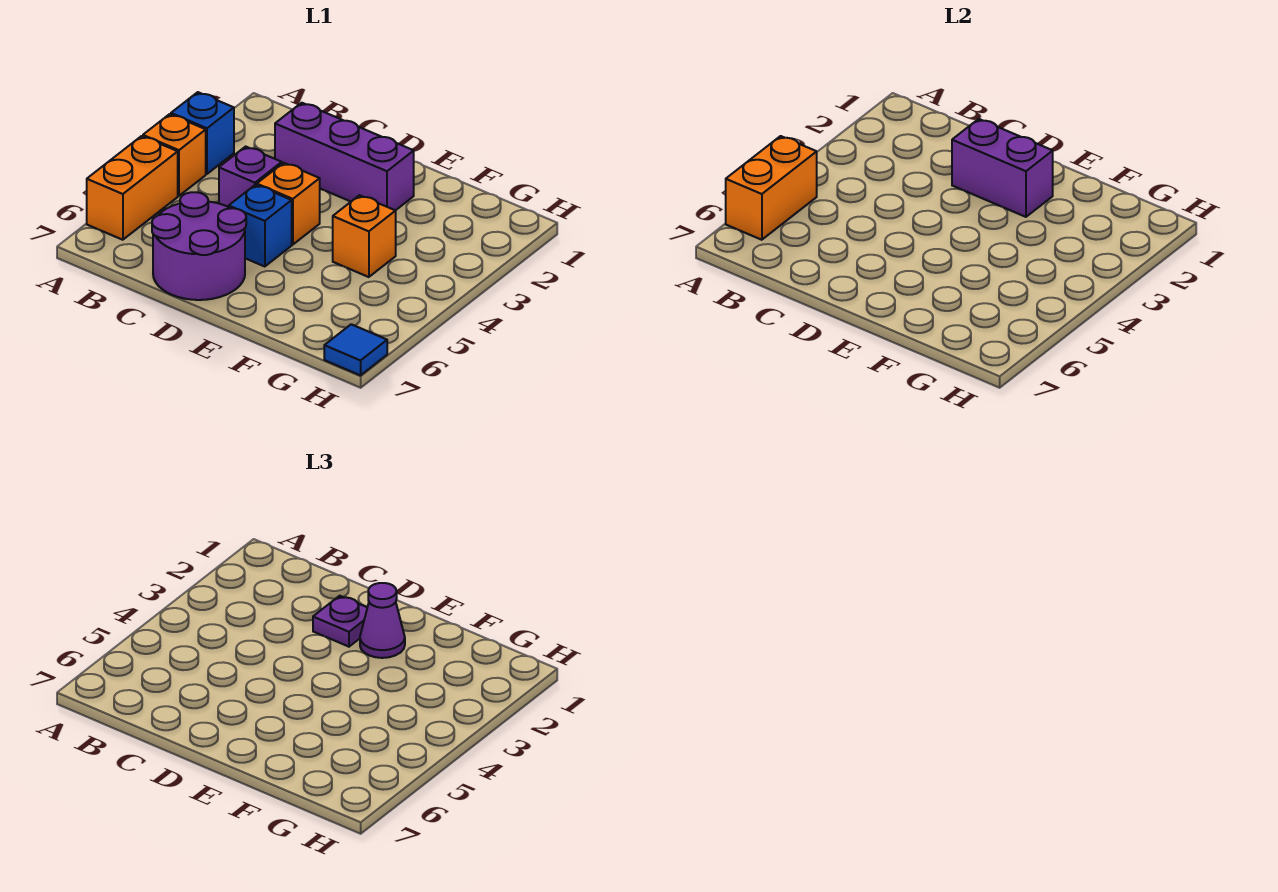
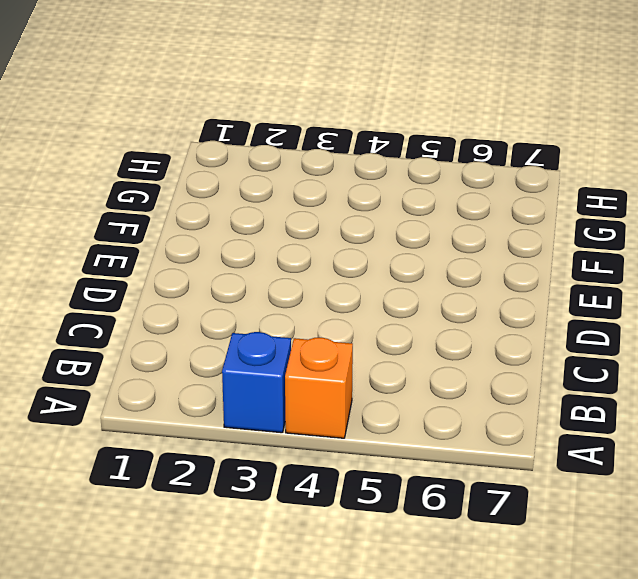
none -> orange 1x2 brick [87,136,178,240]
none -> purple 1x3 brick [275,103,414,211]
none -> purple 1x1 brick [219,147,282,207]

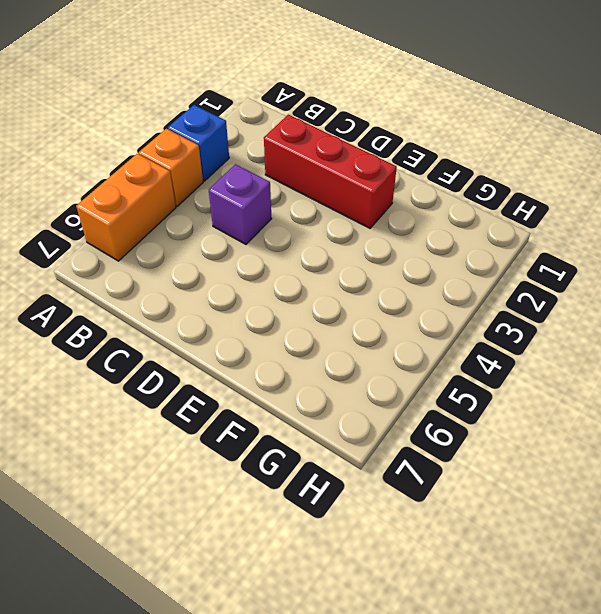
red 1x3 brick [264,115,397,228] -> purple 1x3 brick [275,103,414,211]
none -> purple 2x2 round brick [152,192,246,300]
none -> orange 1x1 brick [257,163,320,245]
none -> blue 1x1 brick [229,185,292,267]

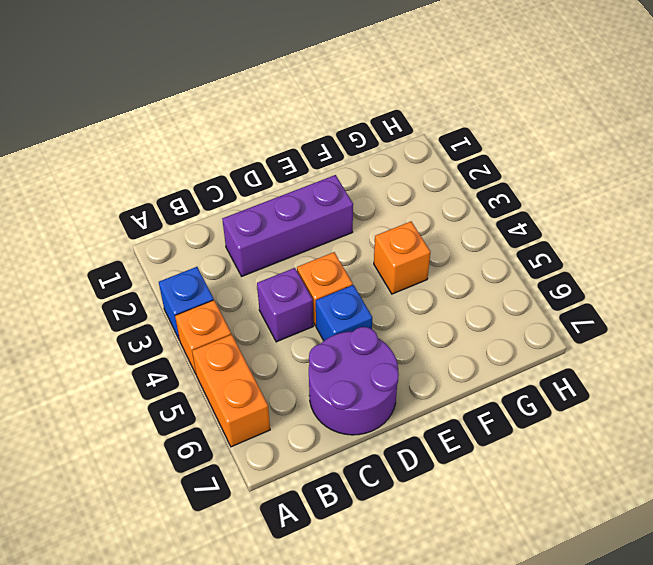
none -> blue 1x1 tile [324,324,387,375]
none -> orange 1x2 brick [726,136,817,240]
none -> purple 1x2 brick [952,119,1053,217]

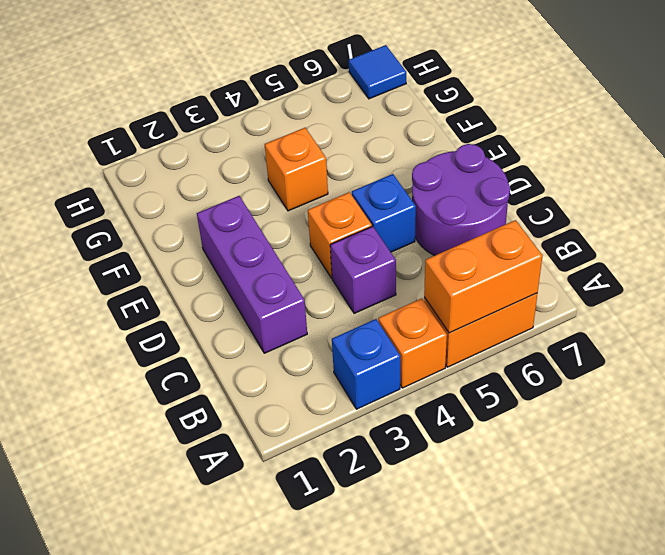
none -> purple 1x2 brick [952,119,1053,217]
none -> purple 1x1 plate [313,596,367,647]
none -> purple 1x1 cone [360,583,405,658]

